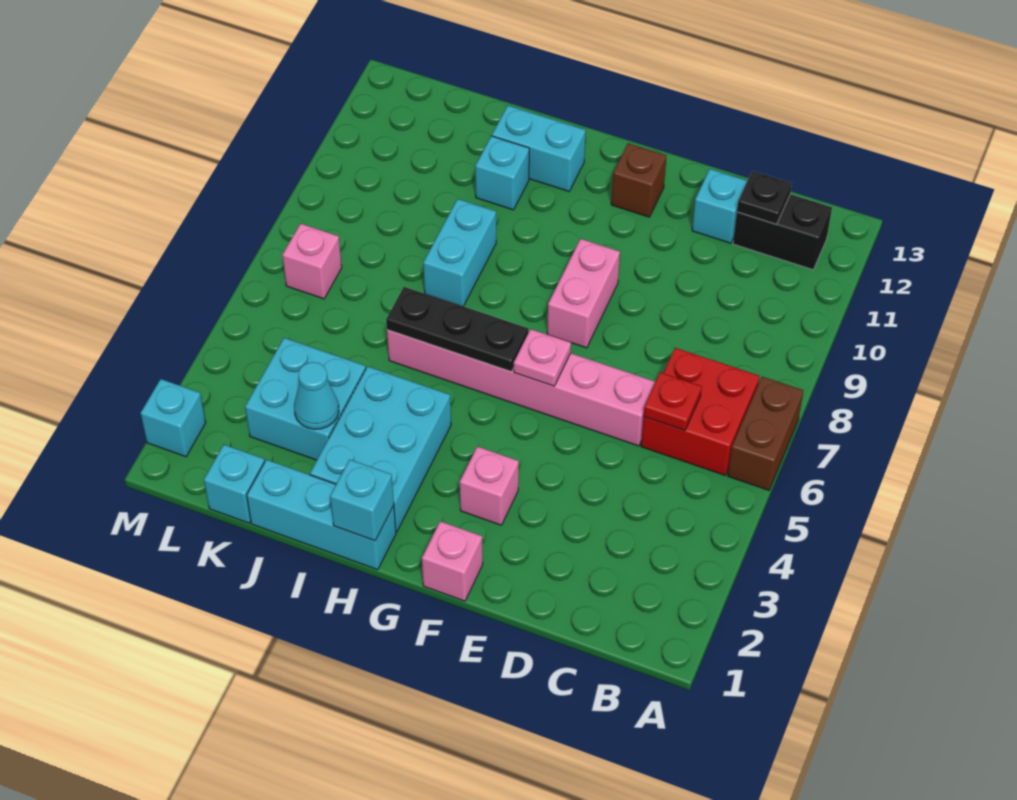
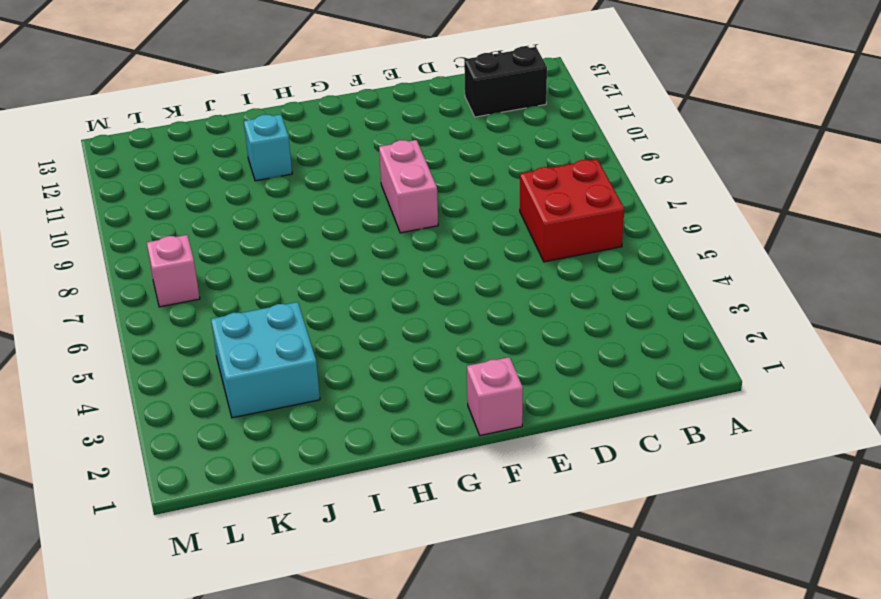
none -> brown 1x2 brick [728,377,804,490]
none -> pink 1x6 brick [387,330,655,446]
none -> cyan 1x1 brick [692,169,747,243]

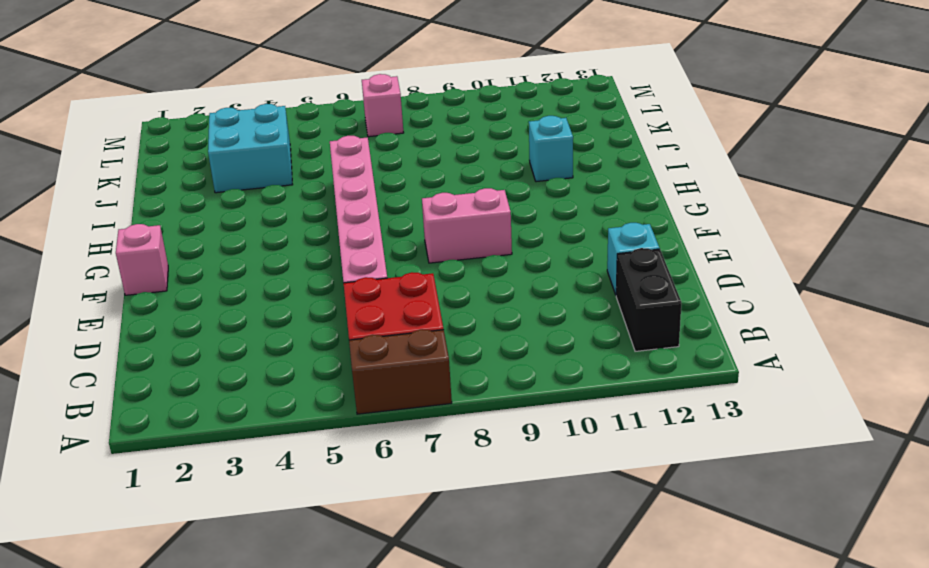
none -> pink 1x1 brick [460,447,519,525]
none -> brown 1x1 brick [611,143,666,217]
none -> cyan 1x3 brick [247,460,396,570]

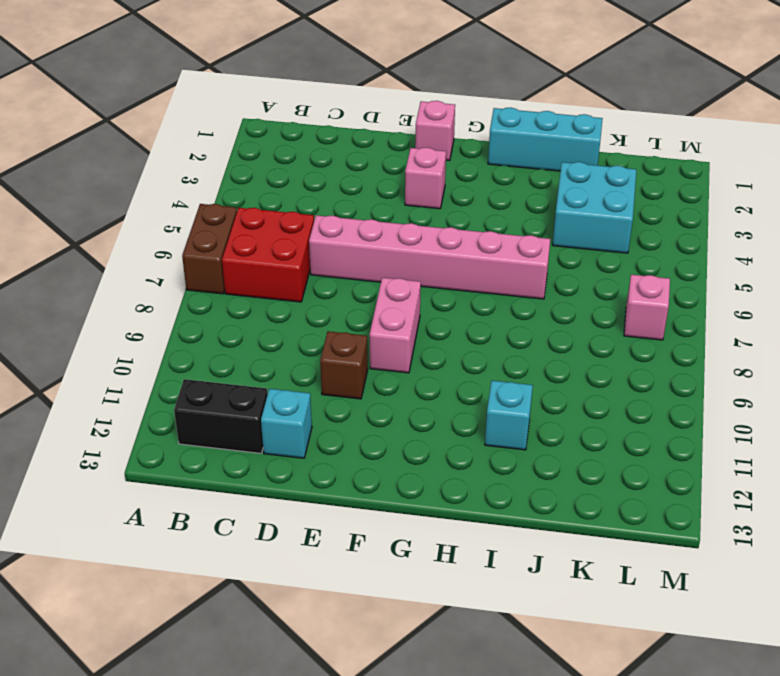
brown 1x1 brick [320,331,368,399] -> brown 1x1 brick moved to [611,143,666,217]
none -> cyan 2x3 brick [310,366,451,532]
none -> cyan 1x2 brick [492,106,586,191]
none -> cyan 1x2 brick [423,199,496,306]

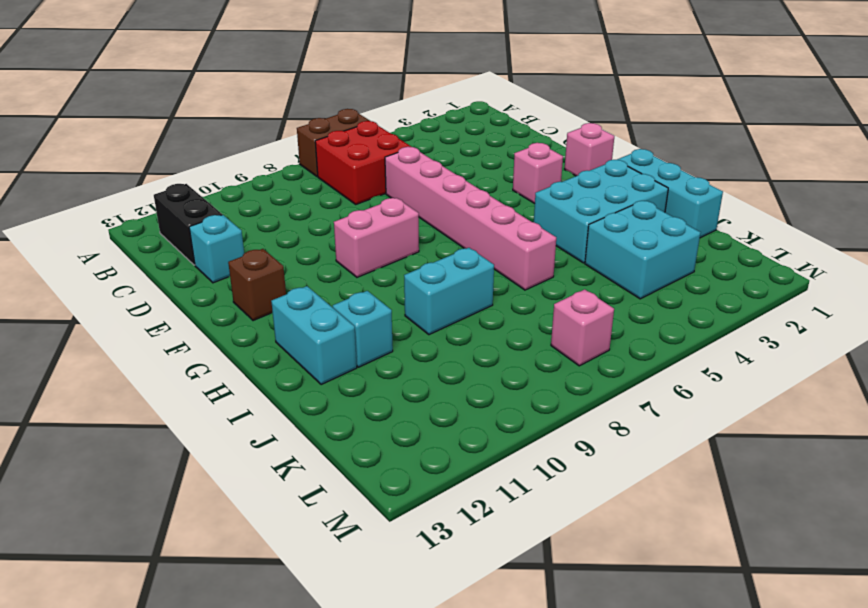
none -> cyan 1x1 brick [204,445,265,523]
none -> cyan 1x1 brick [141,379,206,457]
none -> red 1x1 plate [644,372,702,430]

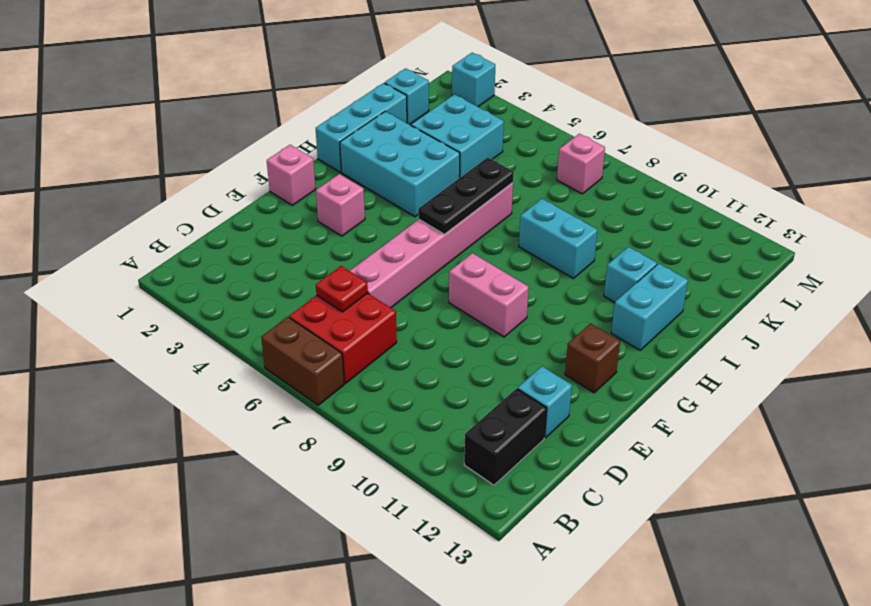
none -> black 1x1 plate [737,171,792,224]
none -> pink 1x1 plate [514,329,571,386]
none -> cyan 1x1 brick [330,460,394,541]

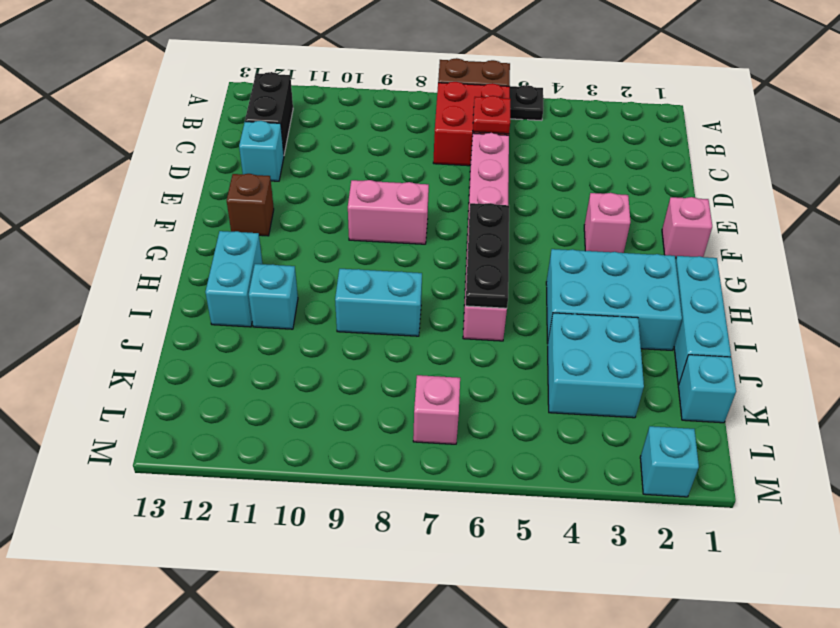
black 1x1 plate [509,85,543,121] -> black 1x1 plate moved to [737,171,792,224]
none -> pink 1x1 plate [514,329,571,386]
none -> cyan 1x1 brick [330,460,394,541]
none -> cyan 1x1 cone [294,362,339,429]

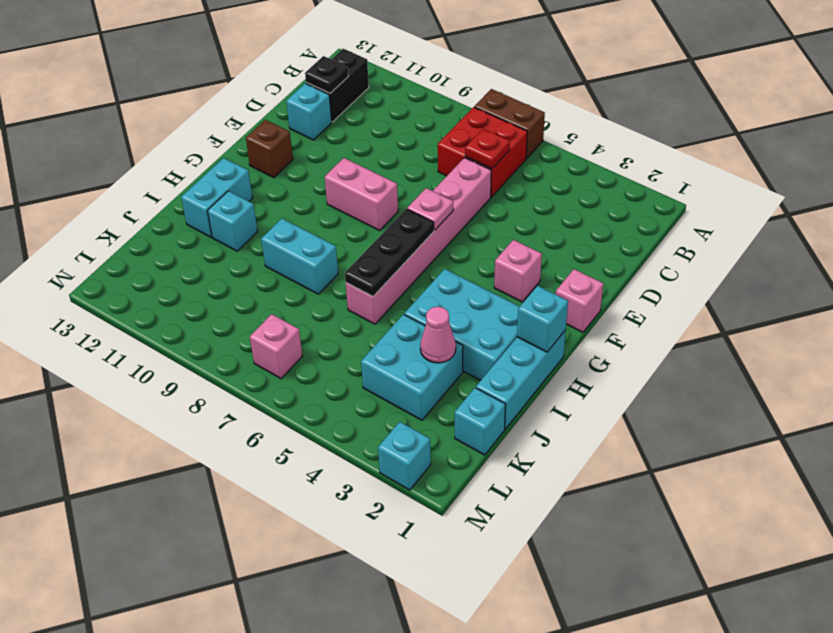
pink 1x1 cone [420,307,456,363] -> cyan 1x1 cone [294,362,339,429]

